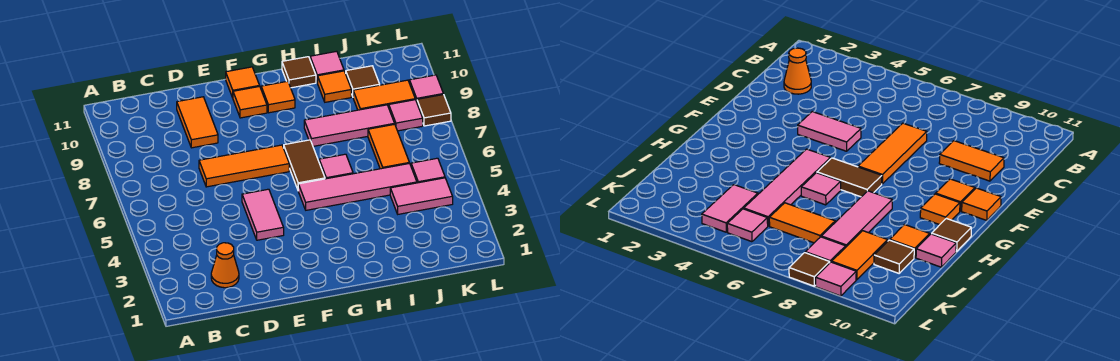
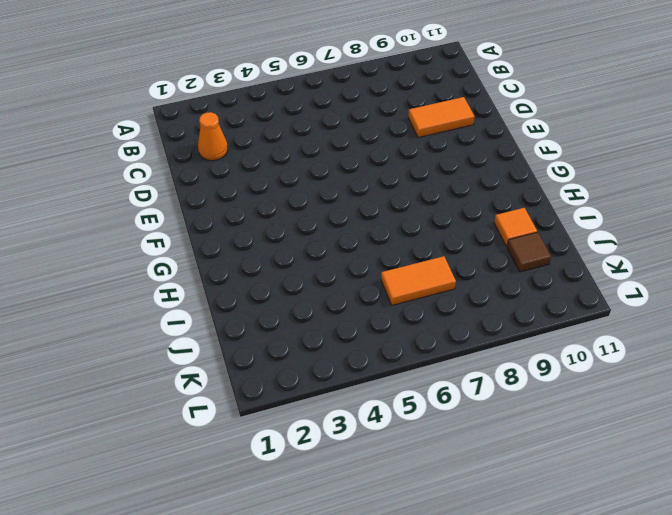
none -> orange 1x3 tile [199,145,289,187]
none -> pink 1x2 tile [242,189,284,240]
none -> orange 1x1 tile [233,86,267,118]

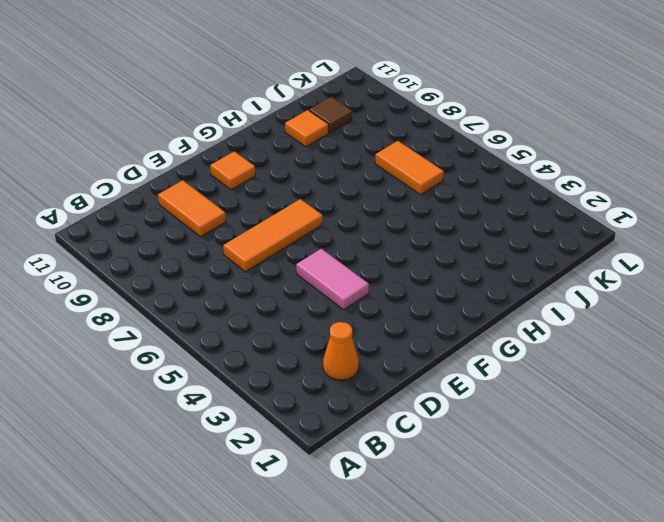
none -> orange 1x1 tile [226,67,259,98]
none -> pink 1x4 tile [298,163,417,210]
none -> brown 1x2 tile [284,140,325,189]

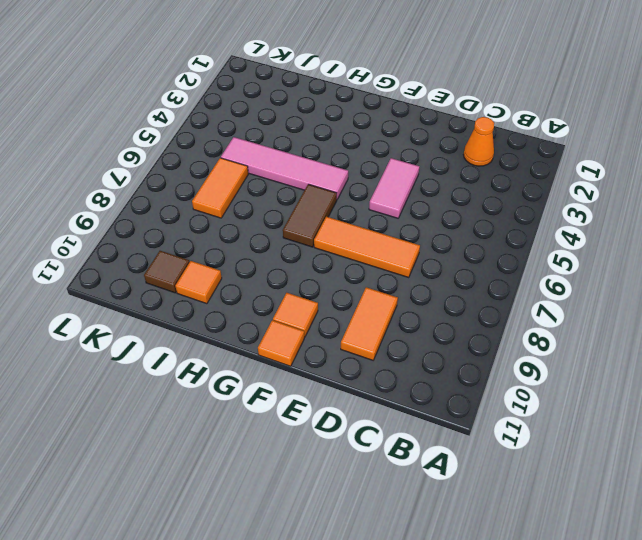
none -> orange 1x1 tile [261,81,295,113]
none -> pink 1x1 tile [319,154,353,179]
none -> pink 1x3 tile [304,105,395,146]

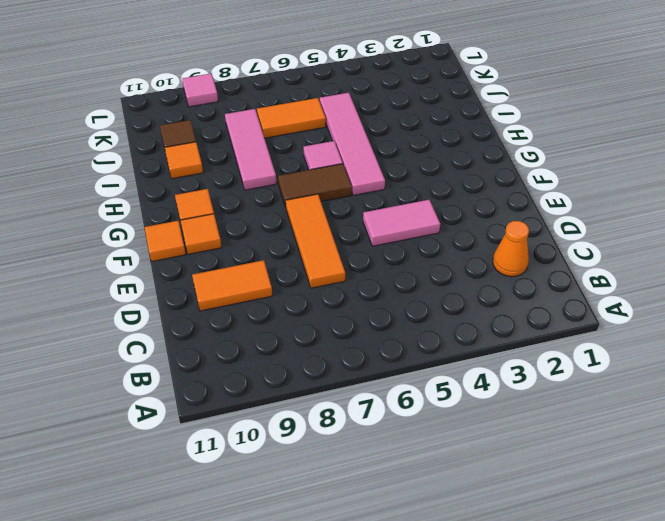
none -> brown 1x1 tile [282,57,316,88]
none -> pink 1x1 tile [310,51,344,83]
none -> pink 1x2 tile [390,178,453,214]

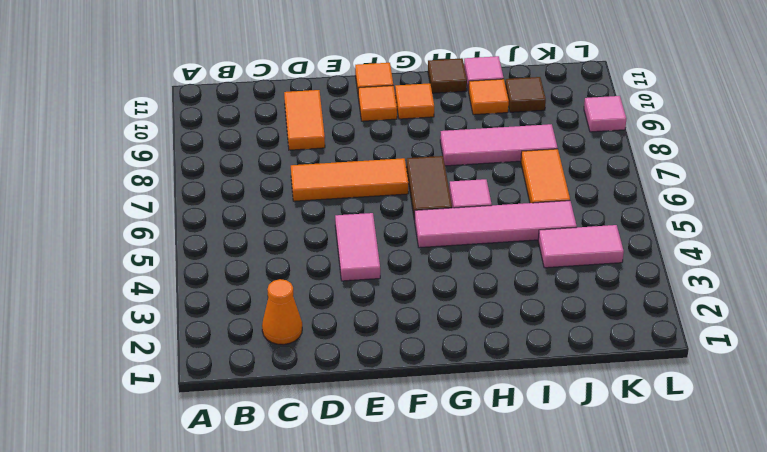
none -> orange 1x2 tile [353,80,415,110]
none -> pink 1x1 tile [411,158,445,183]
none -> pink 1x1 tile [389,100,423,131]

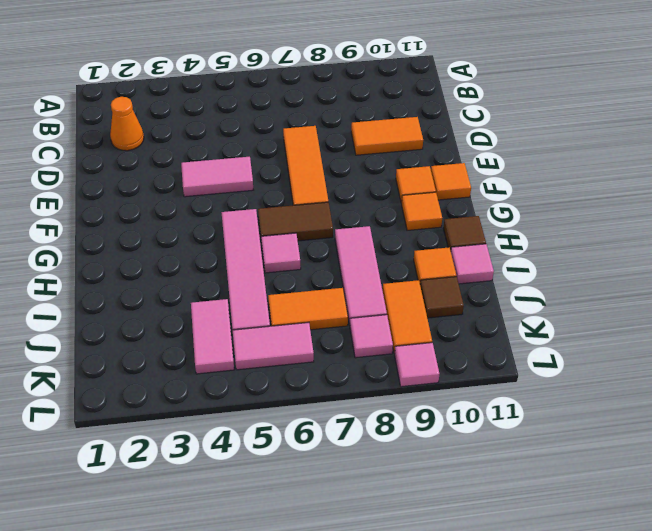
pink 1x2 tile [233,323,314,370] -> pink 1x1 tile [411,158,445,183]
none -> brown 1x1 tile [417,95,451,126]

